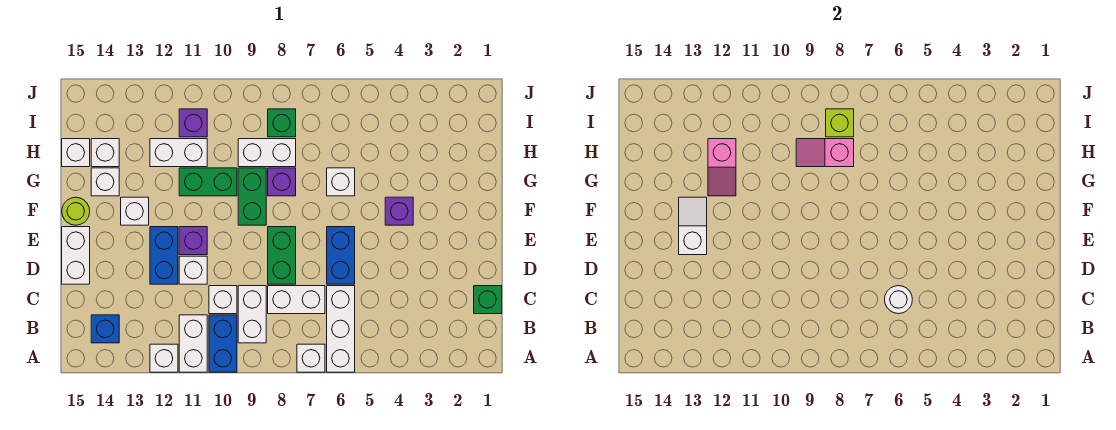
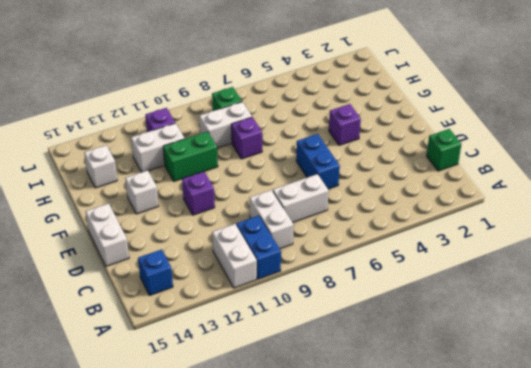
none -> white 1x3 brick [327,286,355,372]
none -> white 1x1 brick [297,344,325,372]
none -> white 1x1 brick [150,344,178,372]
none -> white 1x1 brick [209,286,237,314]

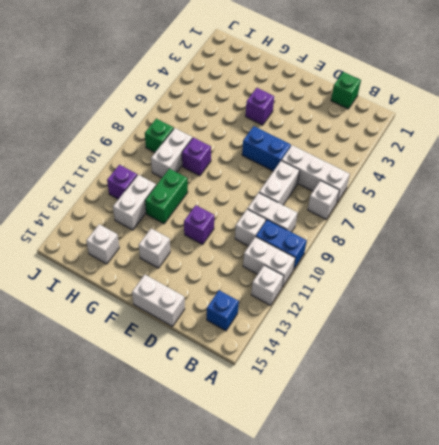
none -> green 1x2 brick [268,227,296,284]
none -> white 1x1 brick [179,256,207,284]
none -> blue 1x2 brick [150,227,178,284]
none -> green 1x2 brick [238,168,266,225]

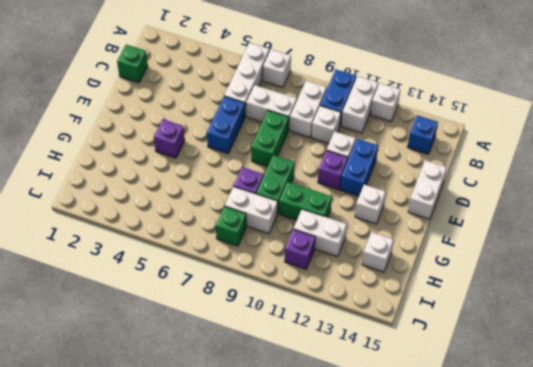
none -> lime 1x1 round brick [62,197,90,225]
none -> white 1x1 brick [327,168,355,196]
none -> white 1x1 brick [91,168,119,196]
none -> white 1x1 brick [62,139,90,167]

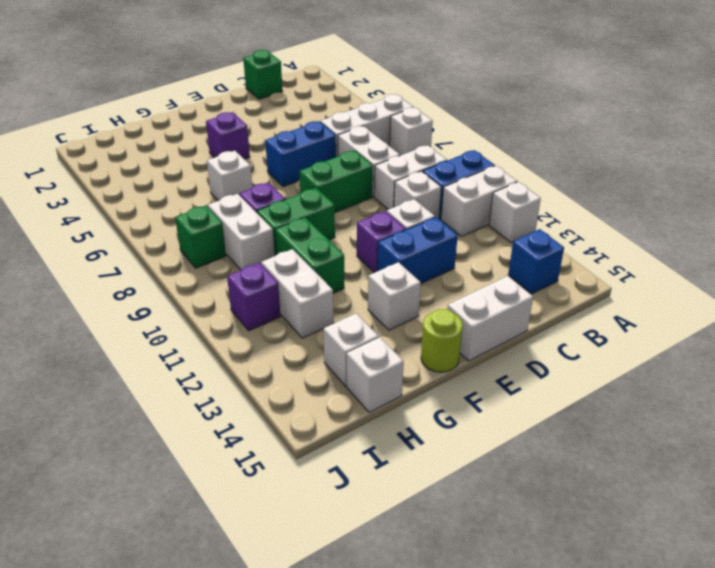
none -> white 1x1 brick [91,168,119,196]
none -> white 1x1 round brick [885,286,912,314]
none -> white 1x2 slope [679,197,707,255]
none -> pink 1x2 slope [708,139,736,196]

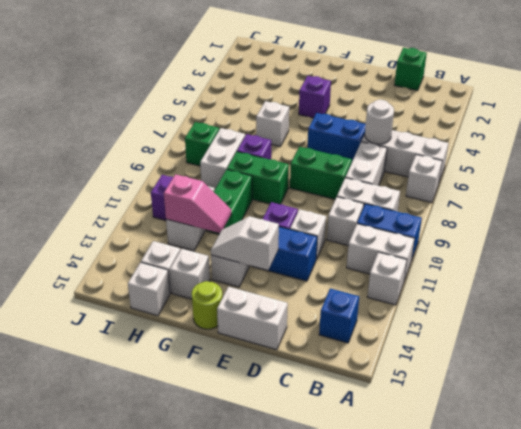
none -> pink 1x2 slope [796,139,854,167]
none -> lime 1x1 brick [826,109,854,137]

